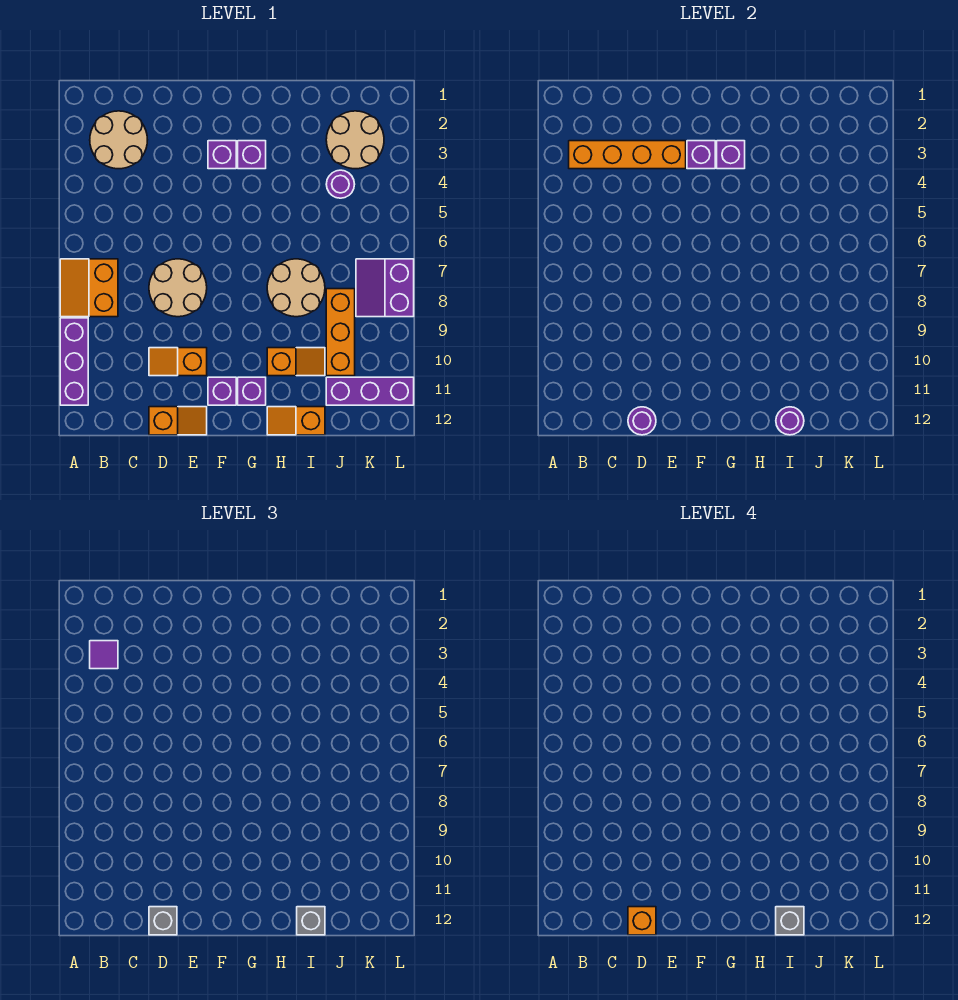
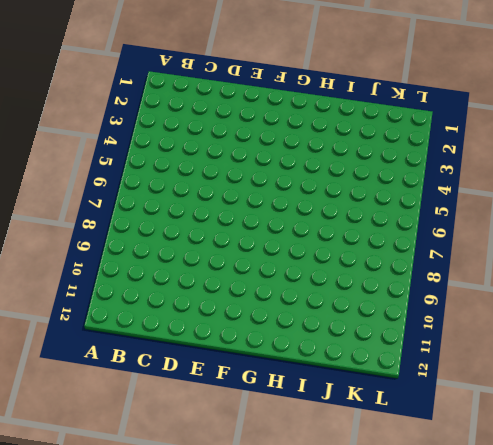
none -> orange 2x2 slope [60,259,118,317]
none -> purple 1x3 brick [60,318,88,405]
none -> tan 2x2 round brick [90,111,147,169]

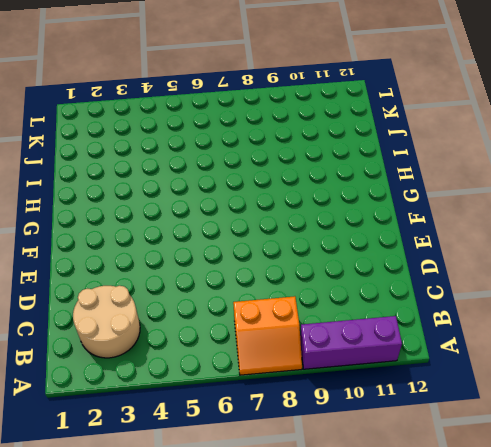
none -> tan 2x2 round brick [149,259,207,317]
none -> orange 1x2 slope [149,348,207,376]
none -> orange 1x2 slope [149,407,207,435]

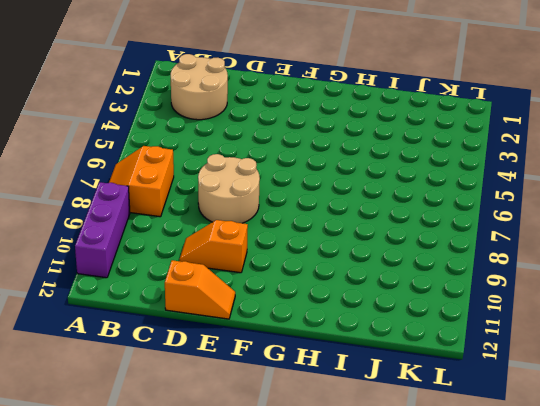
none -> purple 1x1 brick [208,141,236,169]
none -> purple 1x1 brick [208,377,236,405]
none -> purple 1x1 brick [238,141,266,169]

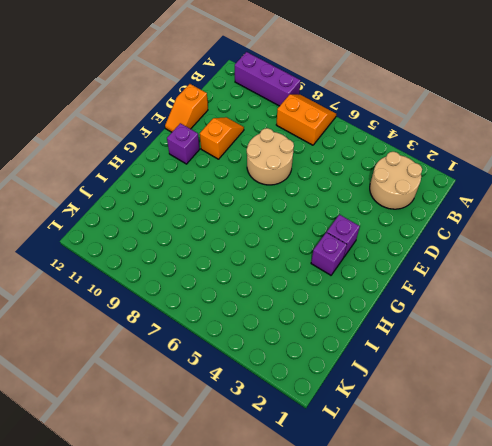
none -> purple 1x1 brick [238,377,266,405]
none -> tan 2x2 round brick [267,259,325,317]
none -> orange 1x2 slope [267,348,325,376]

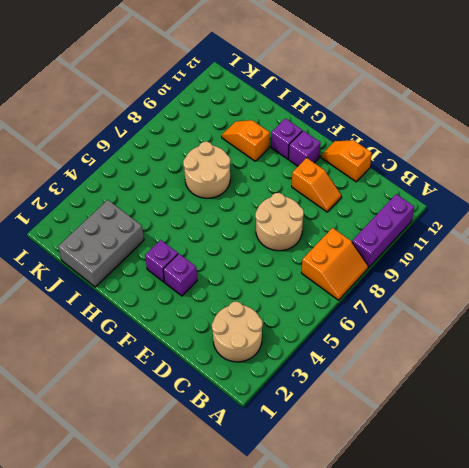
grey 2x3 brick [58,200,144,287] -> tan 2x2 round brick [326,111,384,169]
none -> orange 1x2 slope [267,407,325,435]
none -> purple 1x1 round brick [326,170,355,198]
none -> orange 1x3 brick [326,289,355,376]

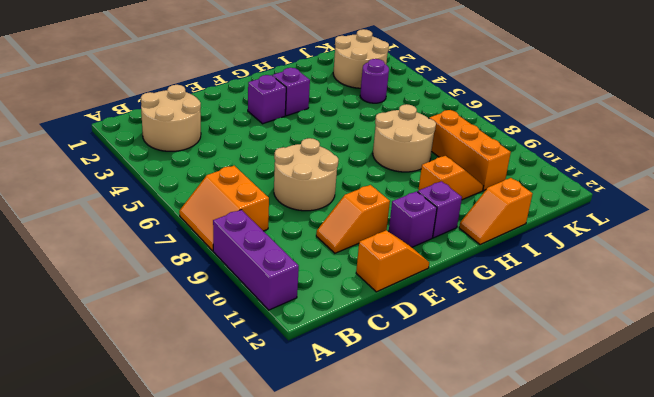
none -> purple 1x3 brick [326,377,414,405]
none -> purple 2x2 slope [356,259,414,317]
none -> orange 1x4 brick [569,141,686,169]

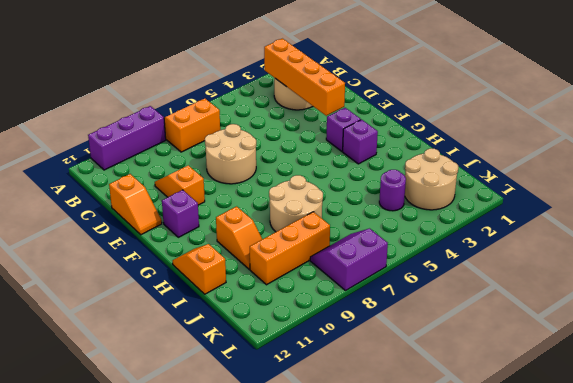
none -> purple 1x1 brick [238,377,266,405]
none -> purple 1x3 brick [326,377,414,405]
none -> purple 1x1 round brick [628,407,656,435]

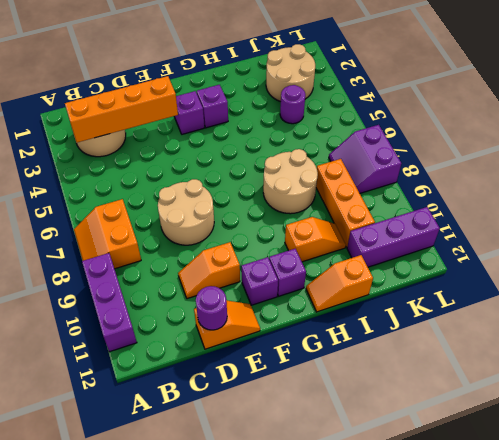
none -> purple 1x1 brick [687,141,715,169]
none -> purple 1x1 brick [717,141,745,169]
none -> purple 1x1 round brick [776,407,804,435]

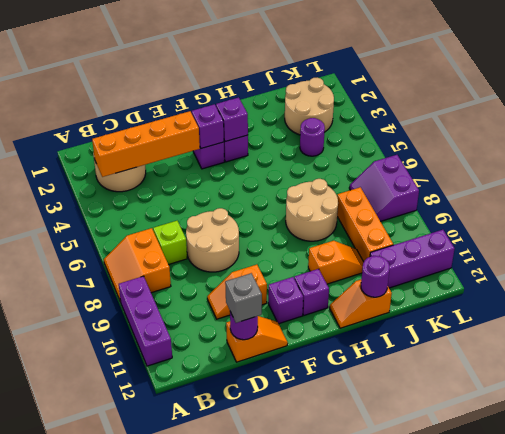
lime 1x1 brick [153,221,187,265] -> none
none -> purple 1x1 tile [90,641,118,669]
none -> grey 1x1 brick [297,907,325,935]
none -> orange 1x1 brick [628,907,656,935]

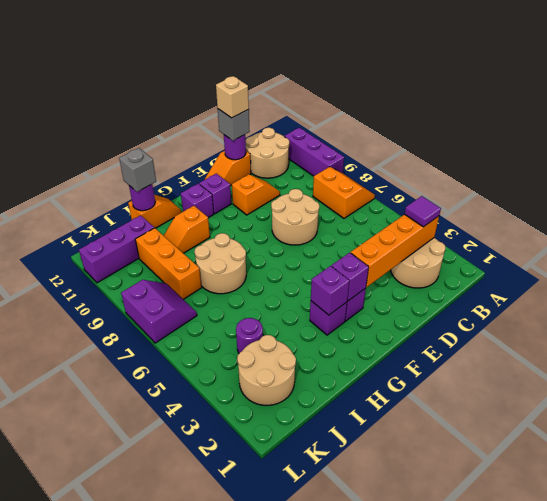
tan 2x2 round brick [246,128,289,178] -> none
tan 1x1 brick [216,76,249,118] -> orange 1x1 brick [628,907,656,935]
none -> grey 1x1 brick [776,907,804,935]

